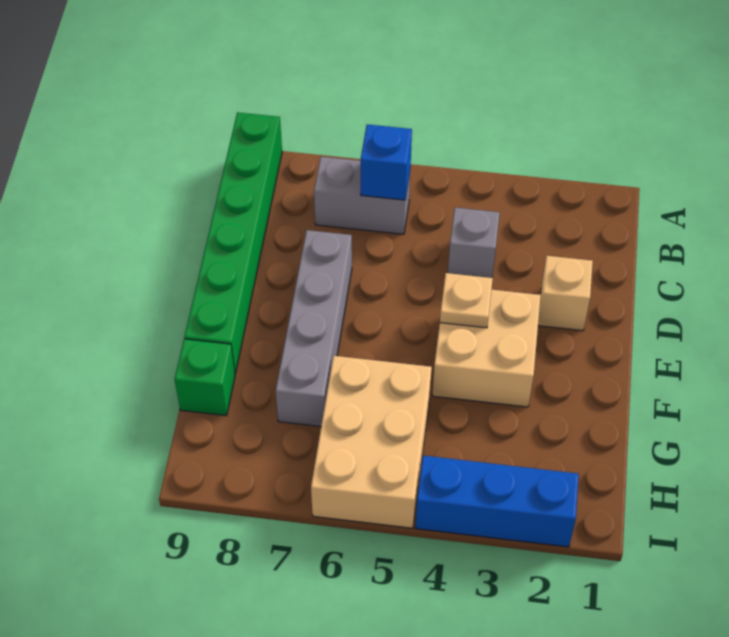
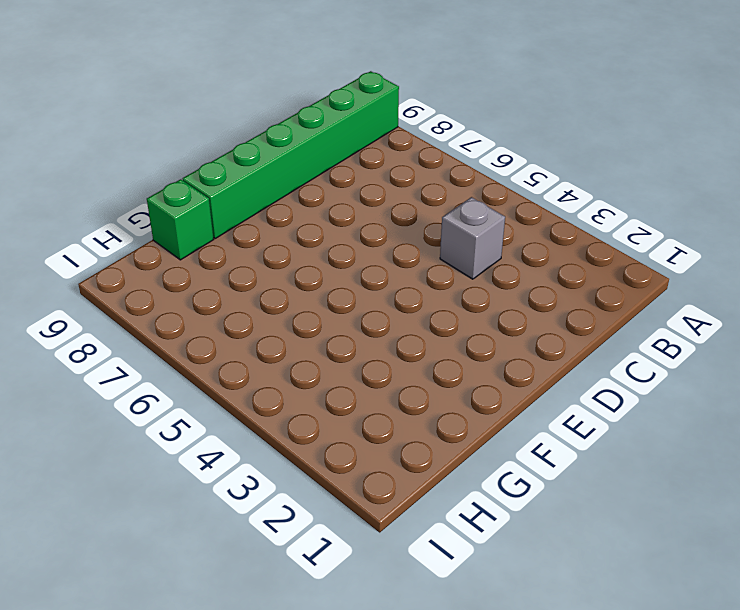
none -> grey 1x2 brick [314,157,411,234]
none -> tan 1x1 brick [538,256,593,331]

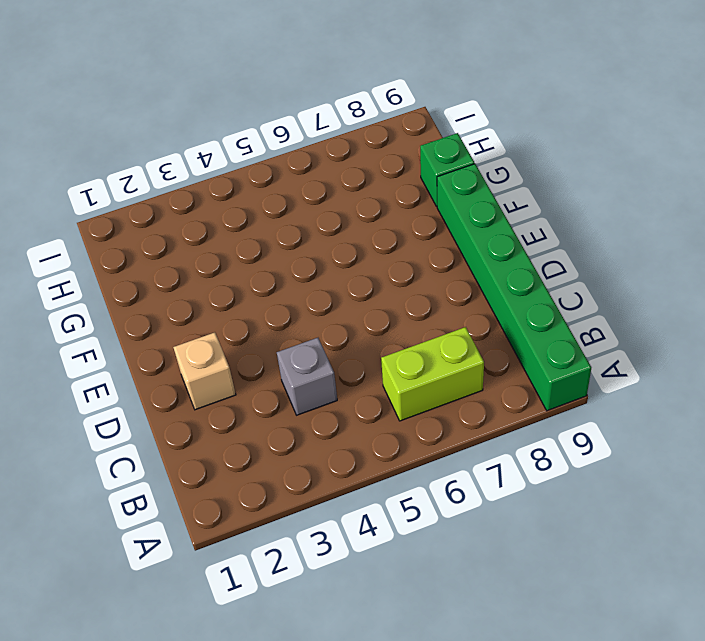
lime 1x2 brick [381,327,484,421] -> grey 1x2 brick [314,157,411,234]
none -> grey 1x4 brick [276,230,352,427]
none -> tan 2x2 brick [432,290,541,407]

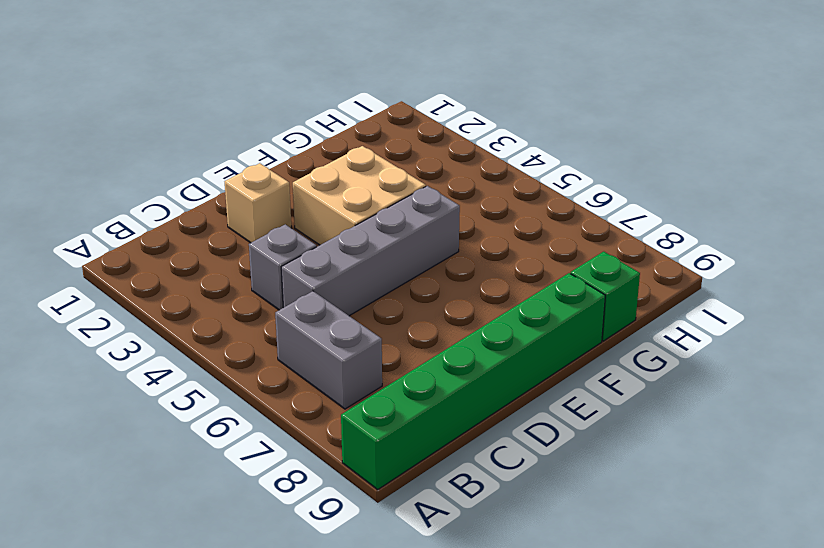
grey 1x4 brick [281,186,460,316] -> grey 1x4 brick moved to [276,230,352,427]
none -> tan 2x3 brick [311,356,432,528]
none -> blue 1x3 brick [415,456,579,547]

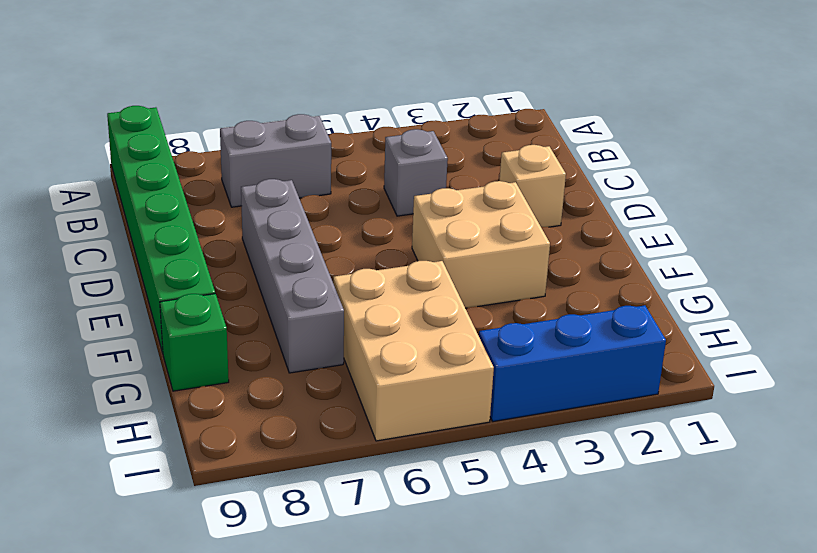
none -> blue 1x1 brick [361,124,412,200]
none -> tan 1x1 plate [440,273,493,328]

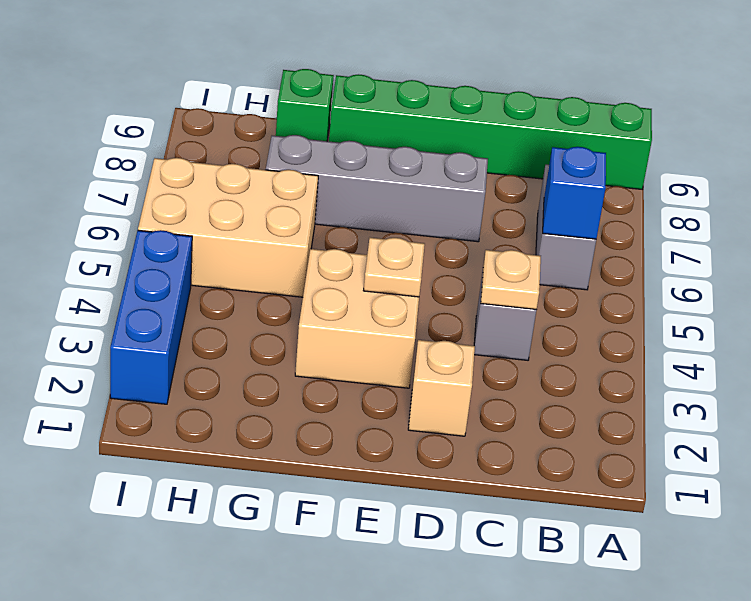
tan 1x1 plate [481,250,541,310] -> none

